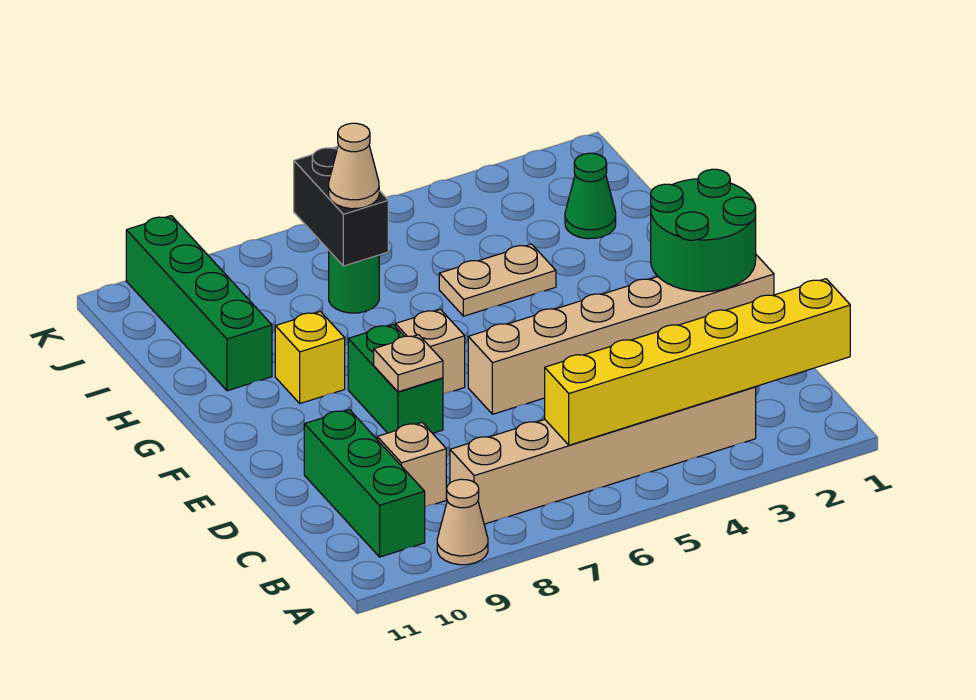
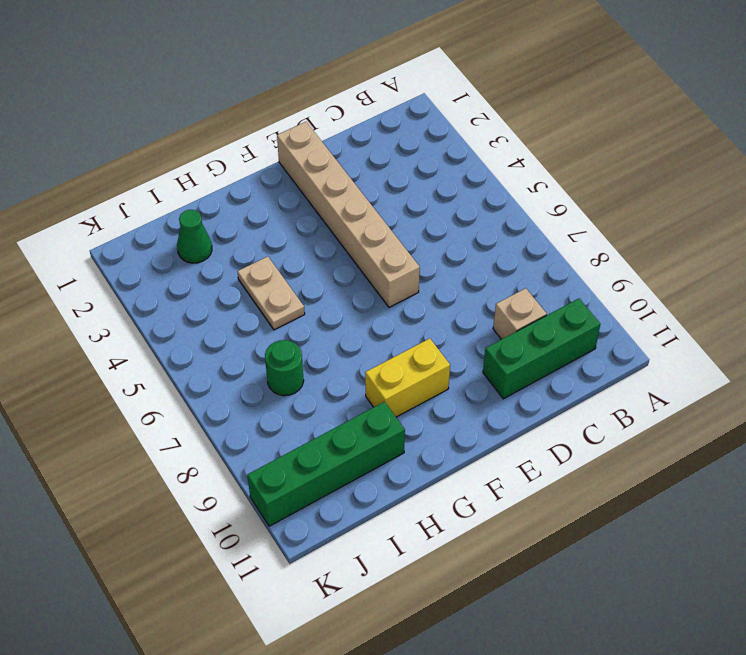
yellow 1x2 brick [365,338,450,417] -> yellow 1x1 brick [275,312,345,403]
none -> tan 1x1 cone [437,479,488,565]
none -> tan 1x6 brick [450,387,756,524]
none -> green 1x2 brick [348,324,443,433]

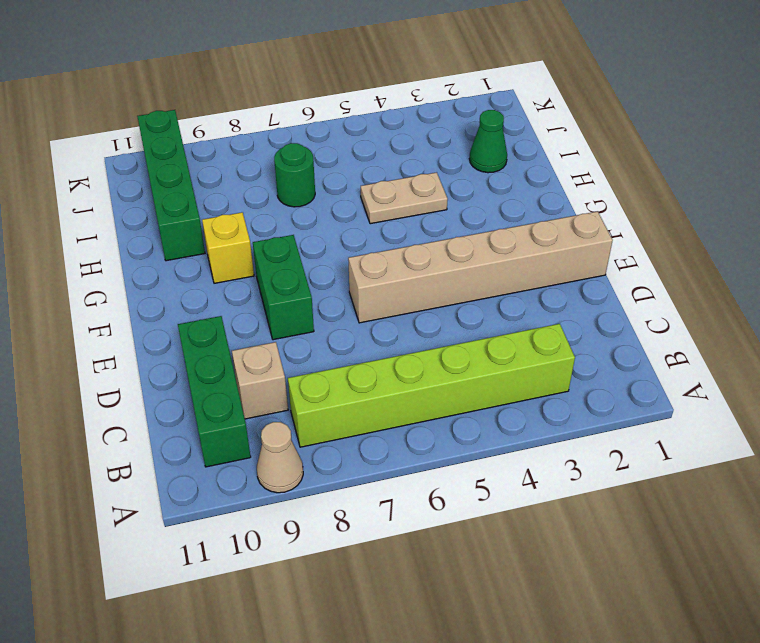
lime 1x6 brick [288,324,575,447] -> tan 1x6 brick [450,387,756,524]
none -> tan 1x1 brick [395,309,465,394]
none -> yellow 1x6 brick [545,279,850,445]
none -> green 2x2 round brick [651,169,756,292]

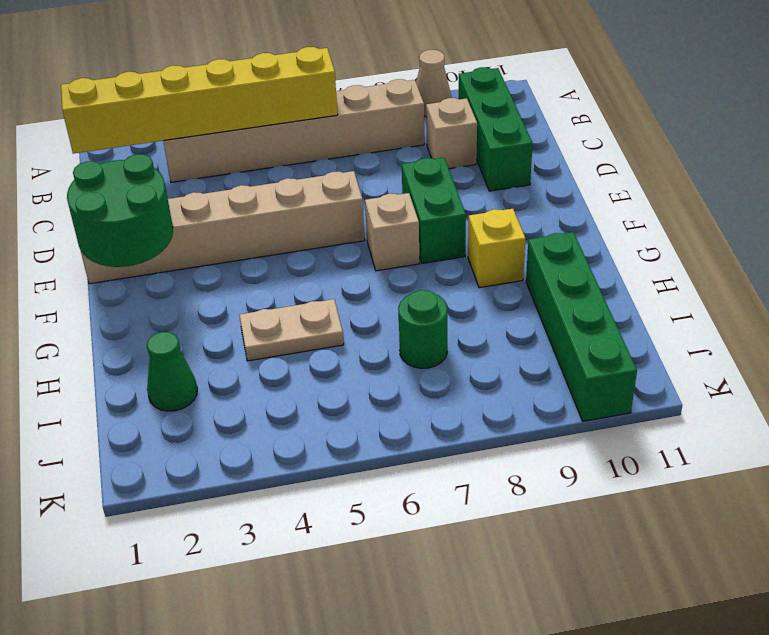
none -> tan 1x1 plate [374,335,443,392]
none -> black 1x2 brick [294,147,388,266]
none -> tan 1x1 cone [329,123,379,209]

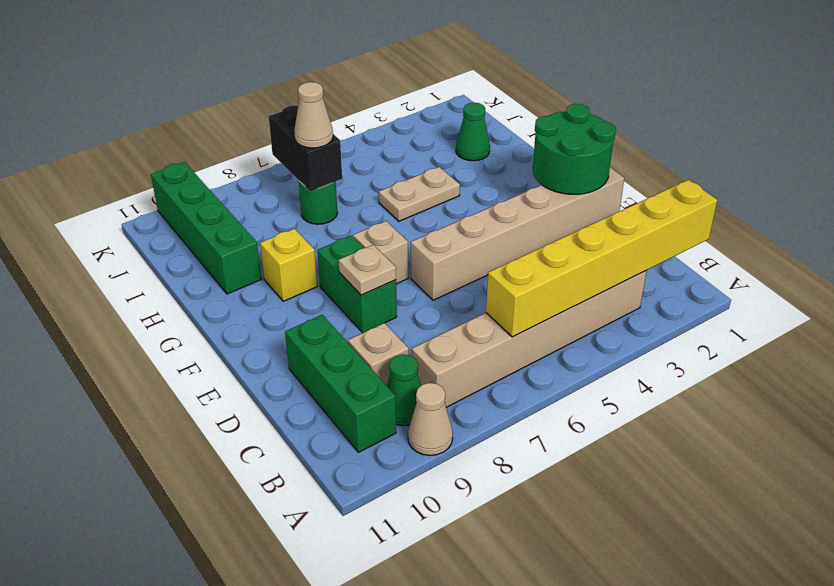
green 1x1 cone [387,354,421,426] -> none

